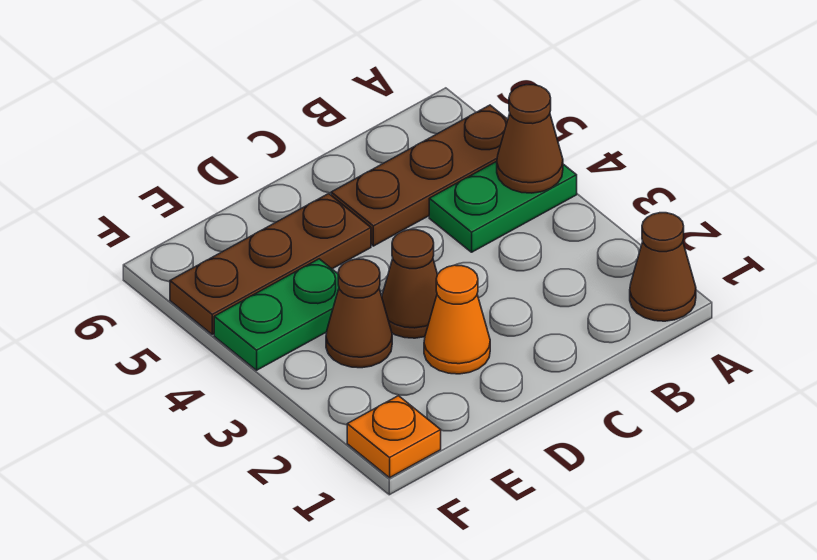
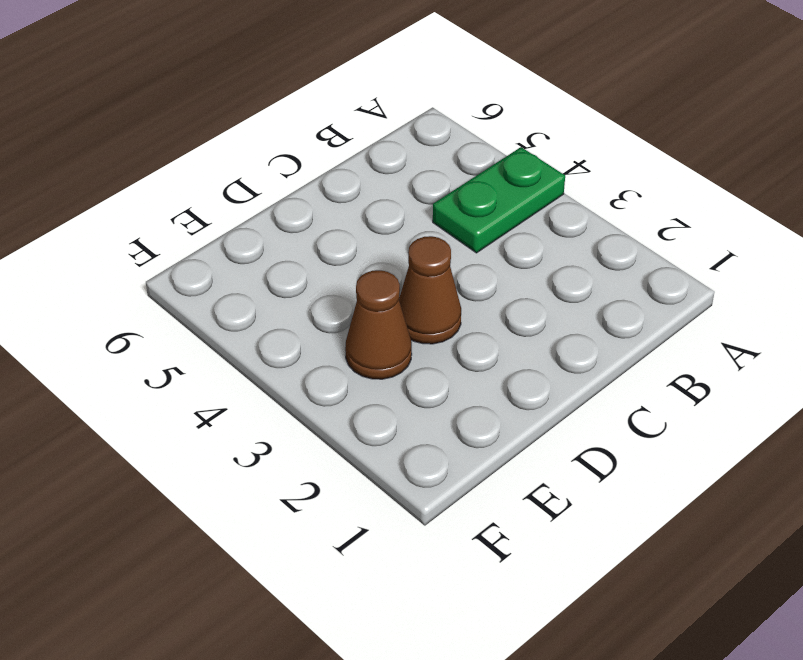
none -> brown 1x1 cone [630,213,696,321]
none -> brown 1x3 plate [331,105,508,246]

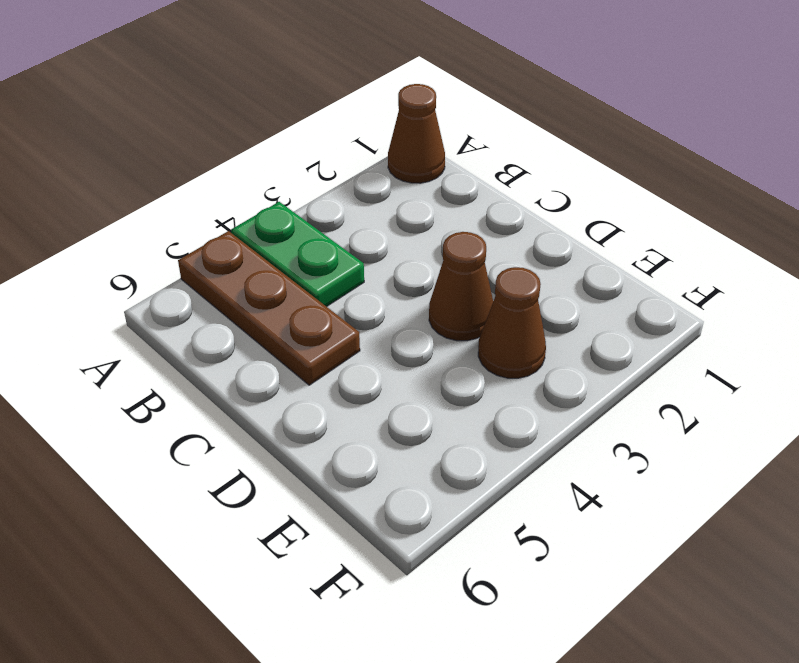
none -> orange 1x1 cone [424,265,490,374]
none -> brown 1x3 plate [170,194,371,334]

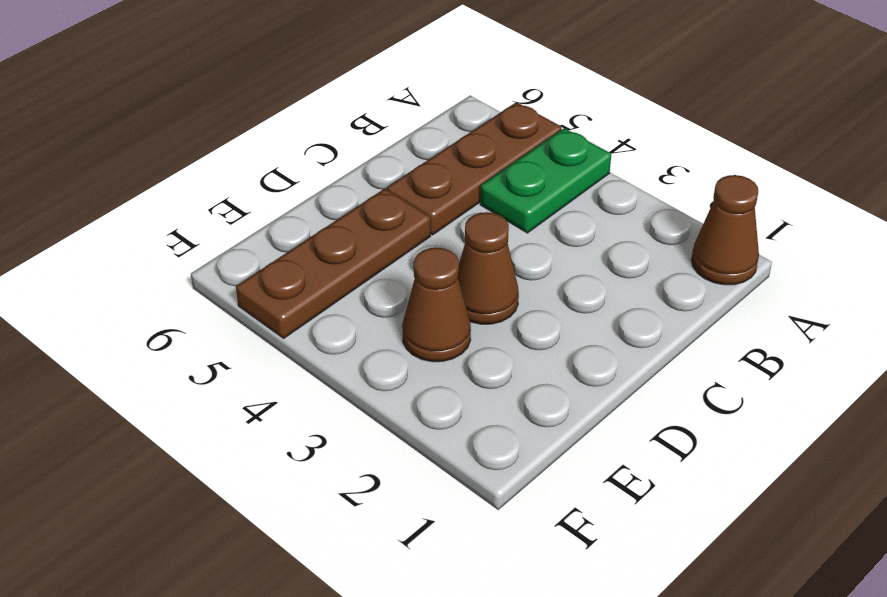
none -> orange 1x1 cone [424,265,490,374]
none -> green 1x2 plate [214,259,339,370]

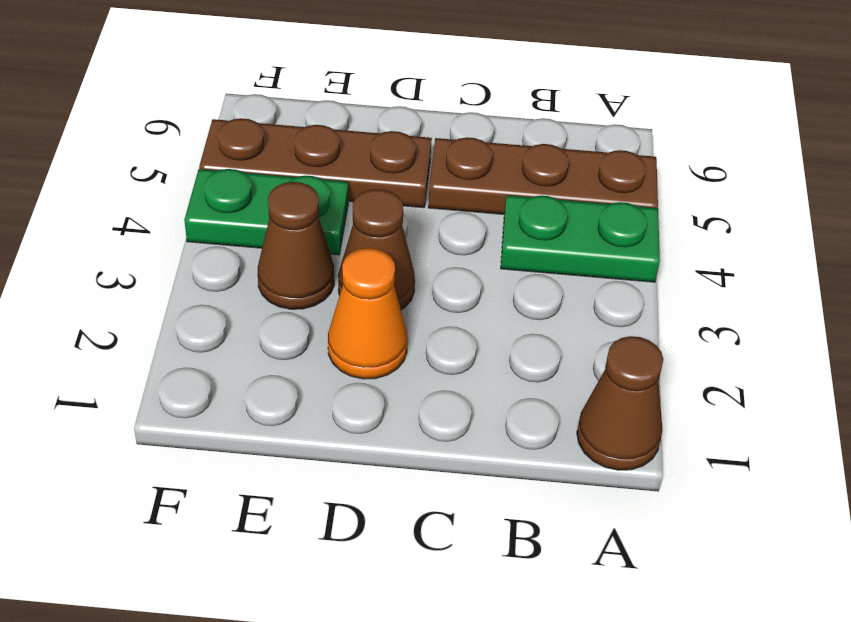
none -> orange 1x1 plate [347,396,441,478]
none -> brown 1x1 cone [497,85,563,193]

